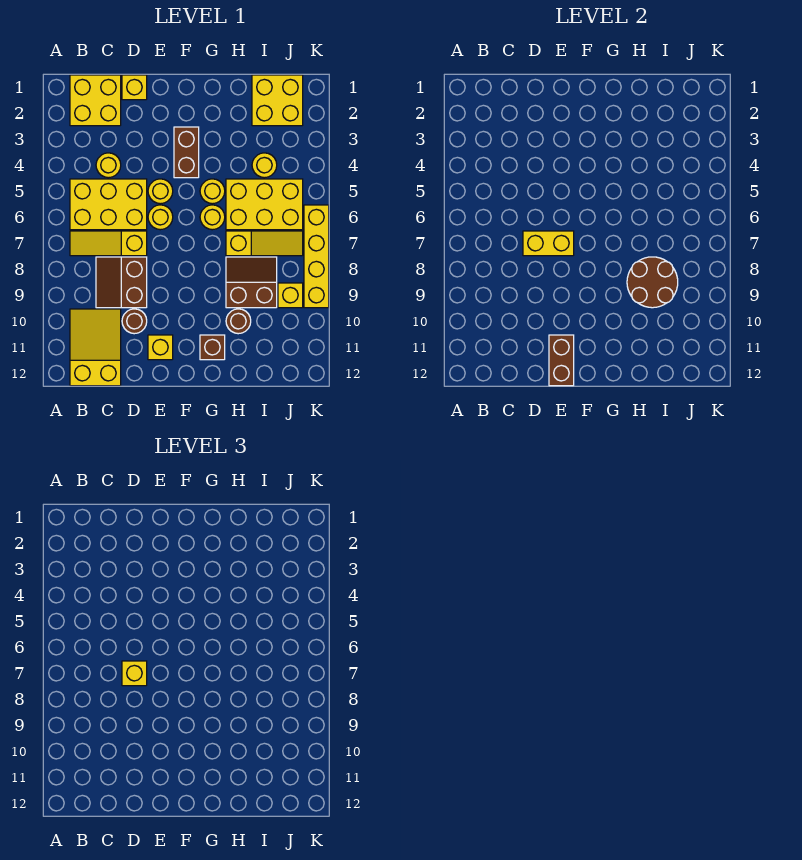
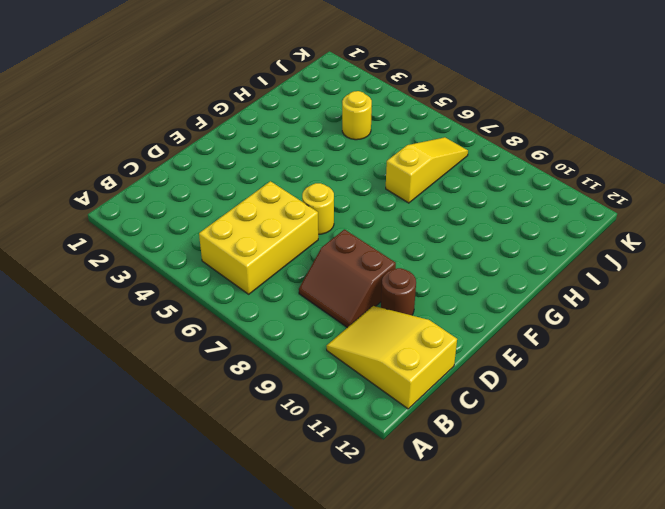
none -> yellow 2x2 brick [70,75,121,126]
none -> yellow 1x3 slope [70,231,147,256]
none -> yellow 1x1 round brick [96,153,121,178]

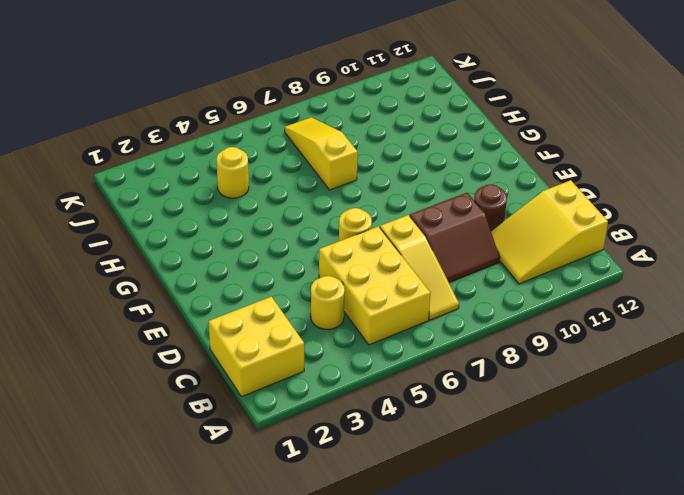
none -> yellow 1x1 brick [122,75,147,100]
none -> yellow 1x1 round brick [148,179,173,204]
none -> yellow 1x1 brick [148,335,173,360]

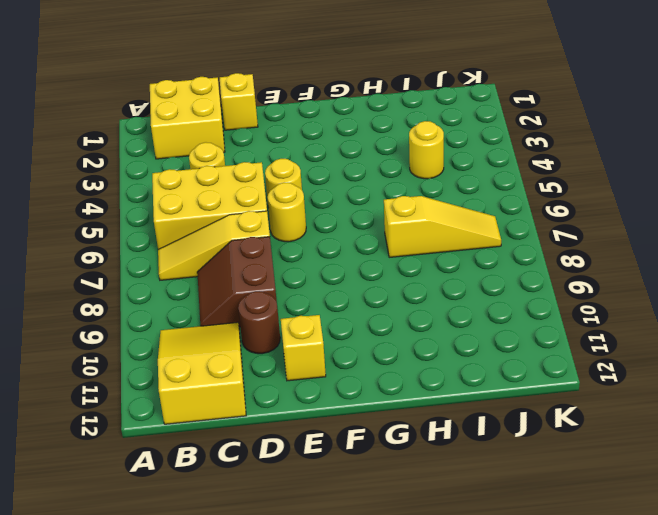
none -> brown 1x2 brick [174,127,199,178]
none -> yellow 1x1 round brick [200,179,225,204]
none -> yellow 1x1 round brick [200,205,225,230]

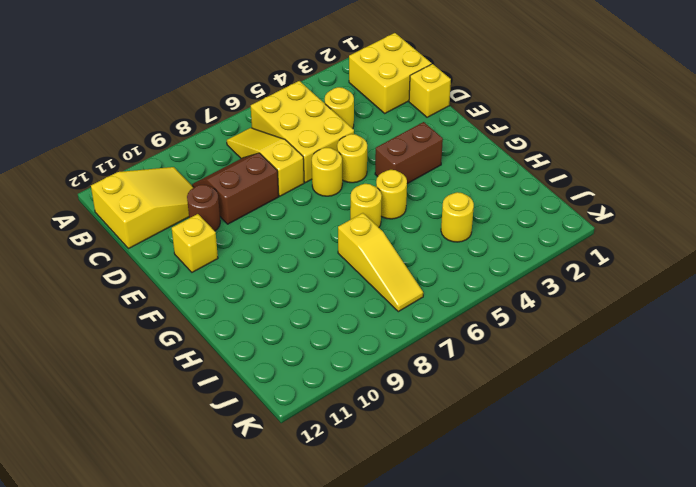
none -> brown 1x1 brick [200,335,225,360]
none -> yellow 2x3 brick [226,179,303,230]
none -> brown 2x2 slope [226,257,277,308]

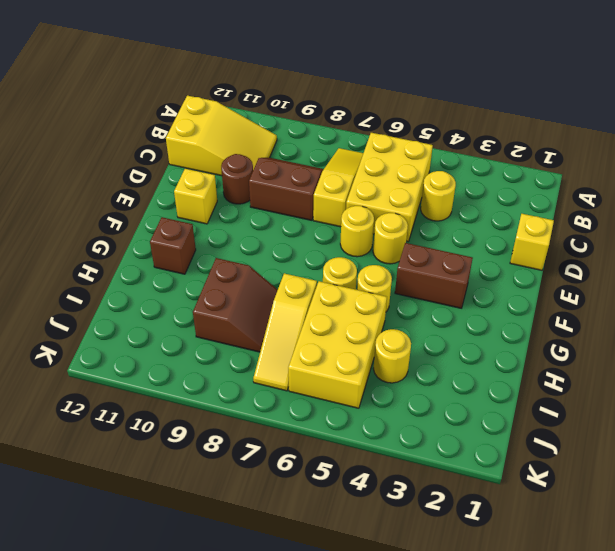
none -> yellow 2x2 brick [70,75,121,126]
none -> brown 1x1 round brick [226,309,251,334]
none -> yellow 2x2 brick [252,75,303,126]

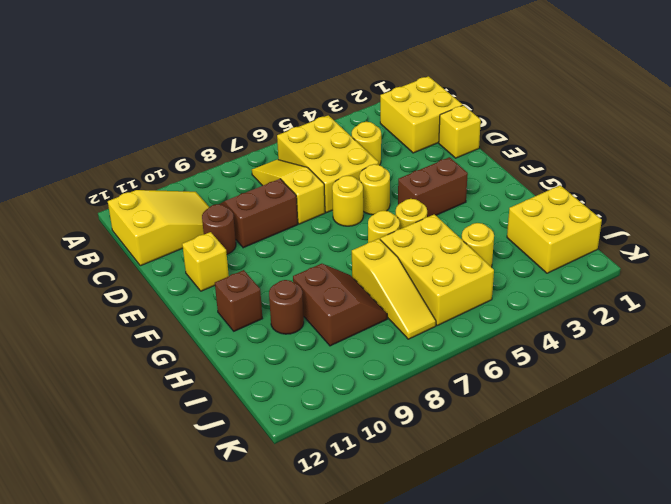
none -> yellow 1x1 brick [278,283,303,308]
none -> yellow 1x4 brick [304,205,329,308]
none -> yellow 1x2 brick [523,231,574,256]

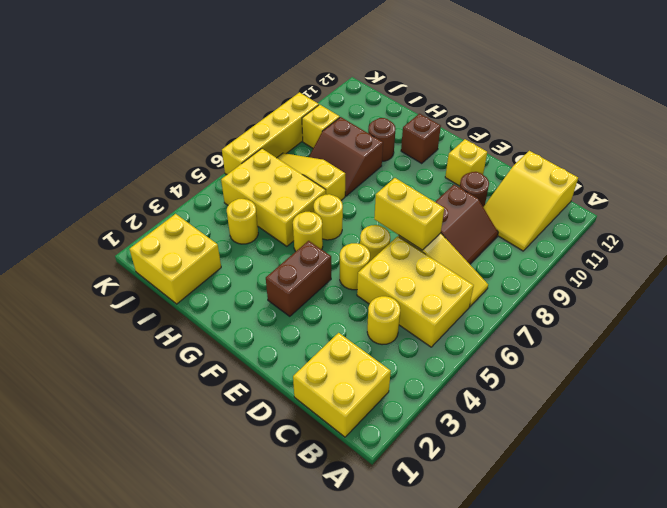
none -> yellow 1x1 brick [122,75,147,100]
none -> brown 1x2 brick [549,335,574,386]
none -> brown 2x2 round brick [627,257,678,308]

